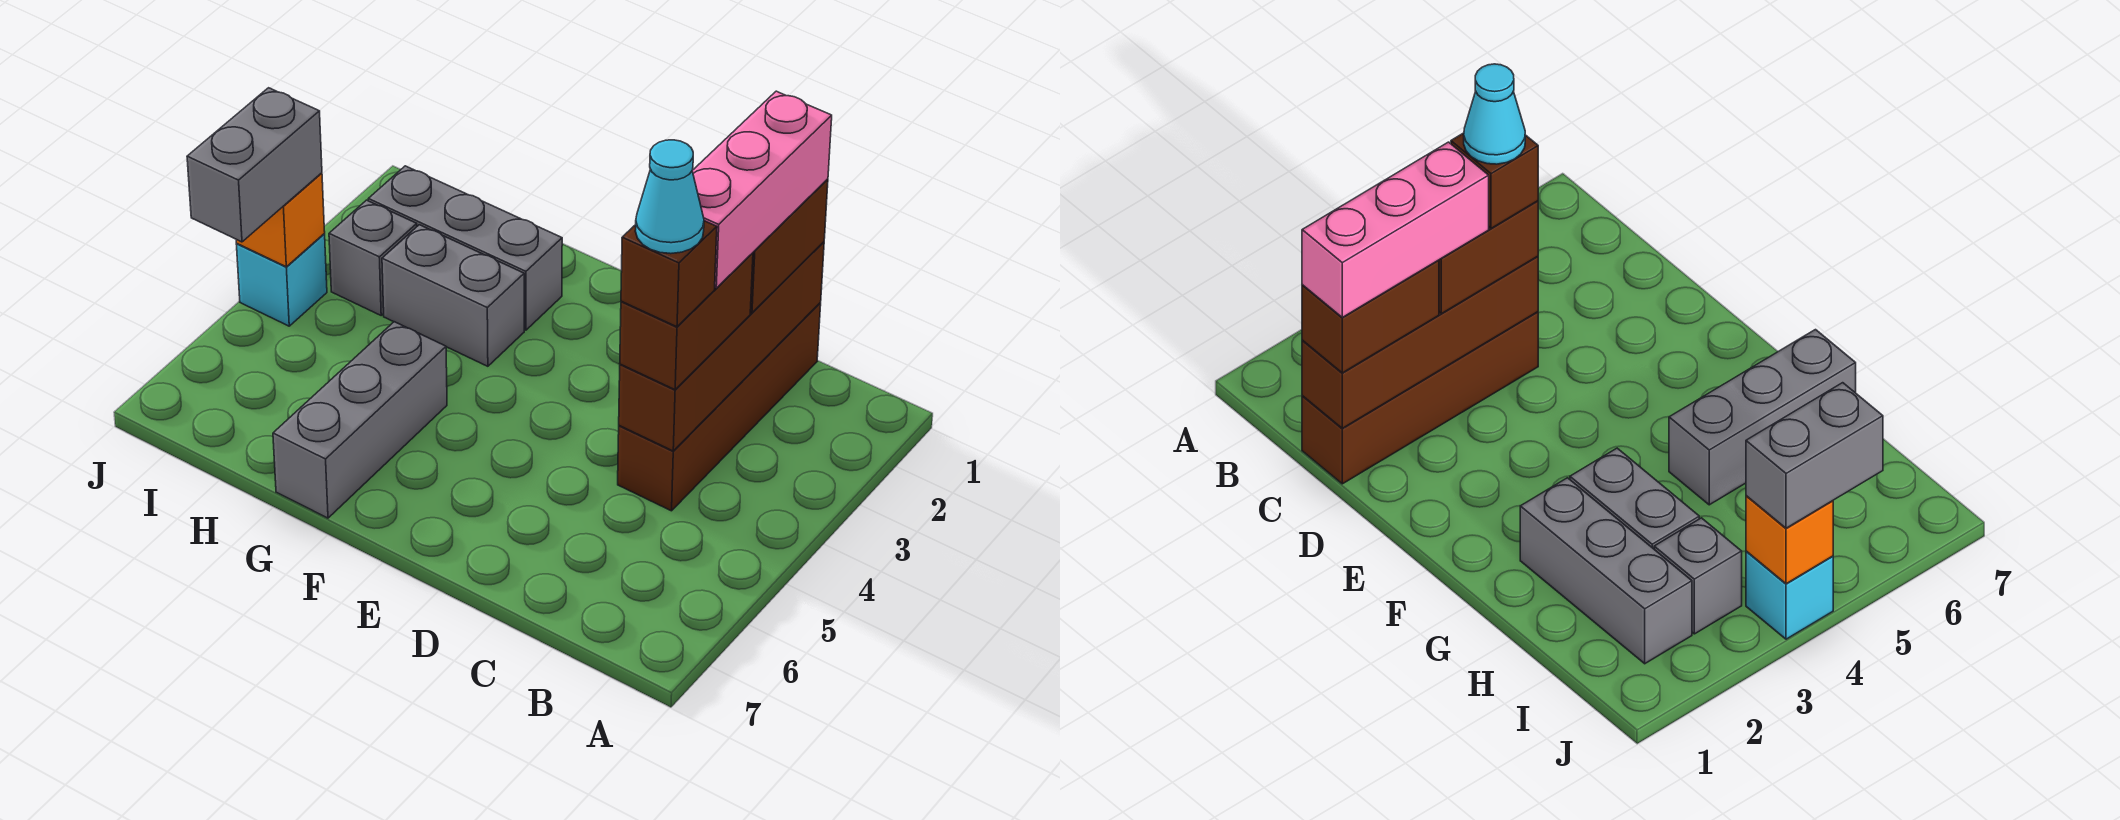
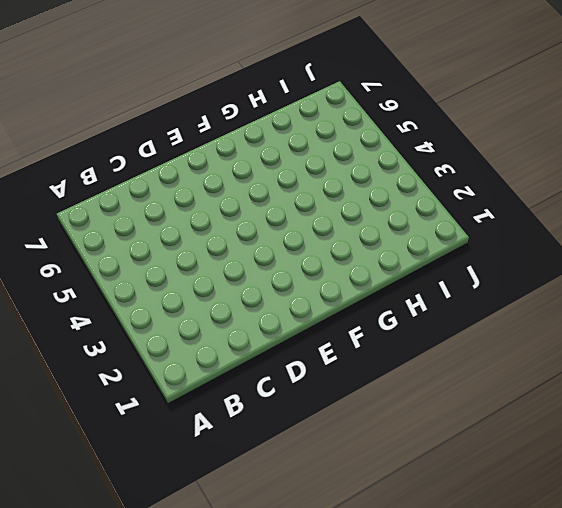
none -> brown 1x4 brick [618,303,821,511]
none -> grey 1x3 brick [368,166,562,330]
none -> grey 1x2 brick [382,225,524,366]

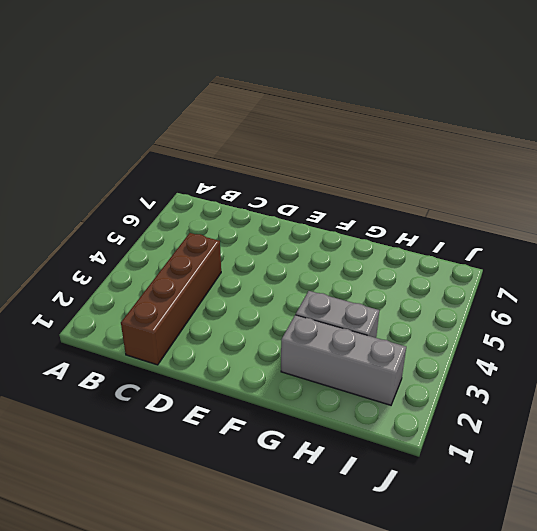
none -> grey 1x3 brick [273,322,447,518]
none -> grey 1x1 brick [329,200,417,315]
none -> cyan 1x1 brick [236,234,327,326]

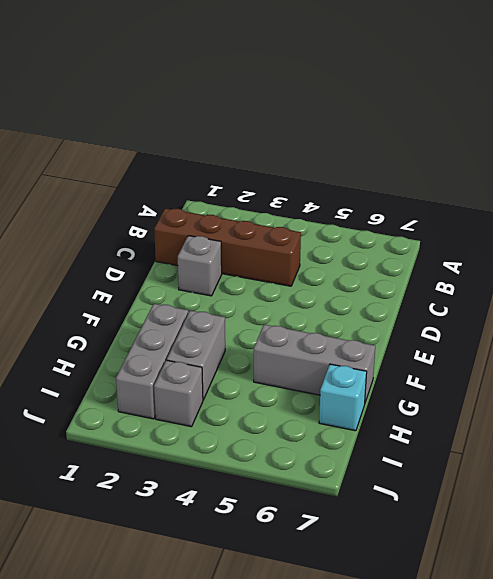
grey 1x1 brick [178,236,222,296] -> none
cyan 1x1 brick [319,364,367,431] -> cyan 1x1 brick moved to [236,234,327,326]
none -> brown 1x4 brick [619,242,824,451]
none -> orange 1x1 brick [236,173,325,267]
none -> brown 1x2 brick [750,179,828,313]

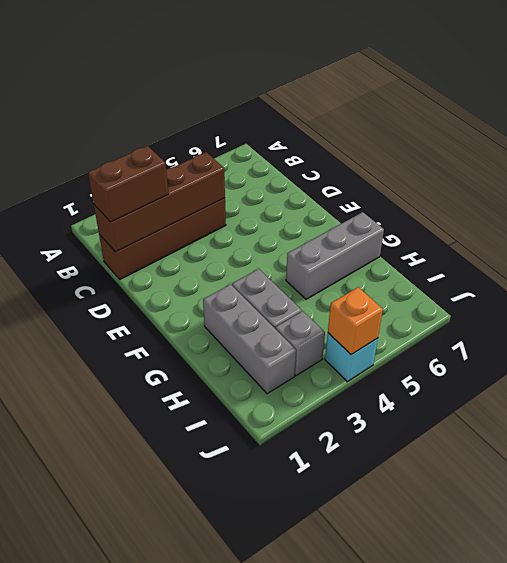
none -> brown 1x2 brick [620,253,753,390]
none -> grey 1x2 brick [187,88,322,242]
none -> pink 1x3 brick [692,91,832,288]

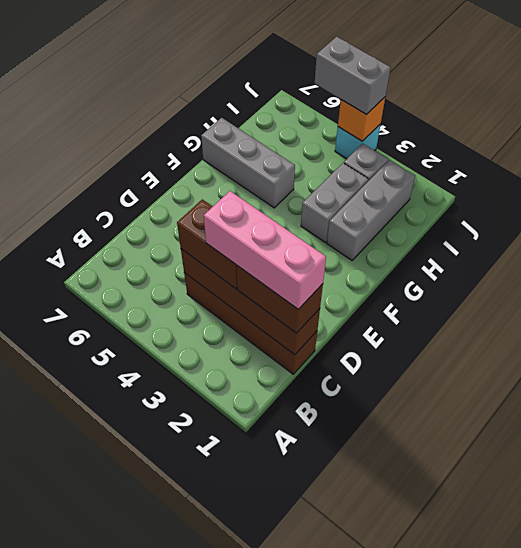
none -> brown 1x1 brick [621,221,717,327]
none -> cyan 1x1 cone [635,140,704,254]

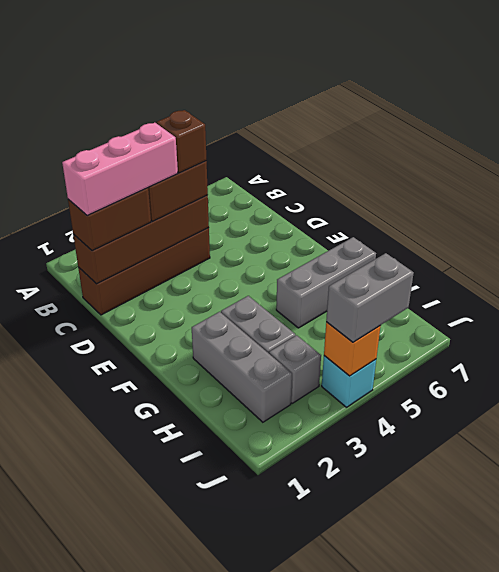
none -> cyan 1x1 cone [635,140,704,254]

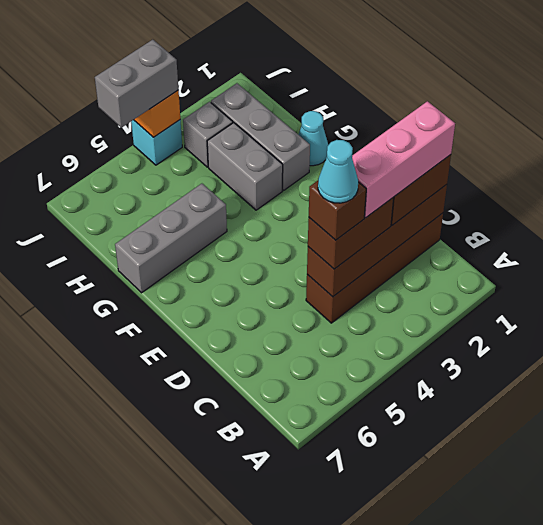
cyan 1x1 cone [298,111,328,166] -> none

